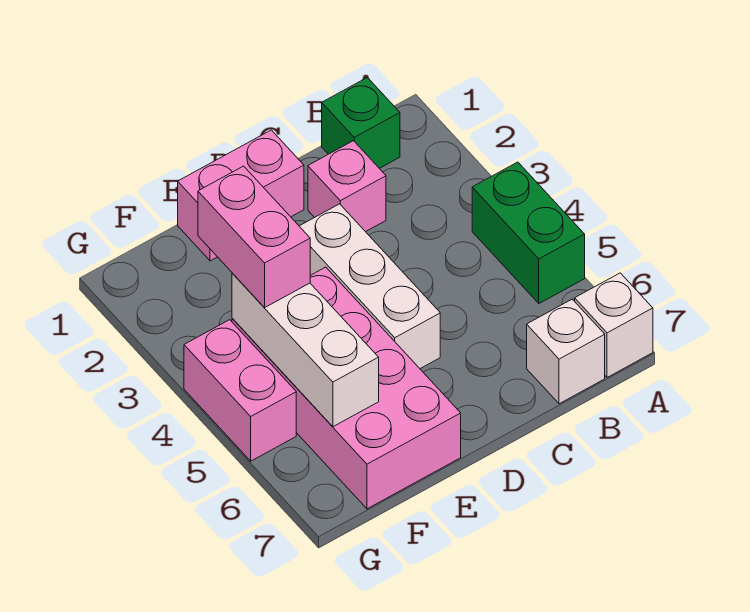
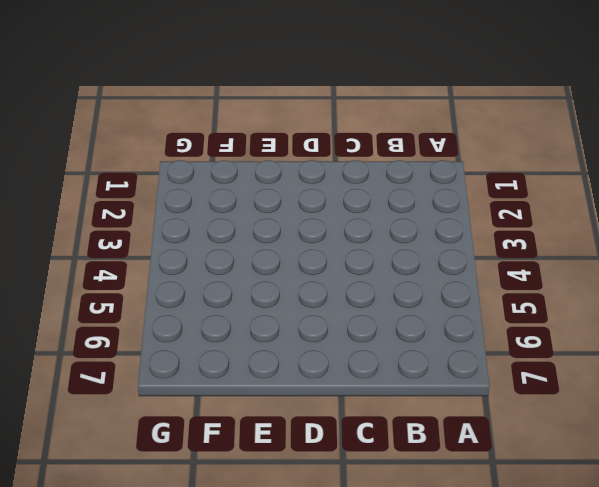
none -> green 1x2 brick [472,162,585,303]
none -> white 1x1 brick [575,273,653,377]

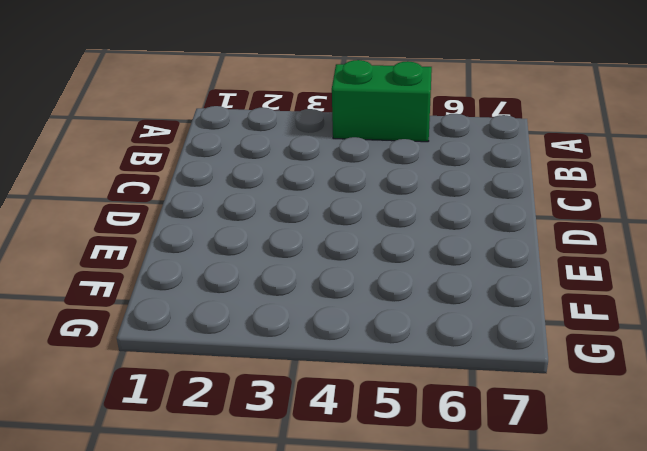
none -> white 1x1 brick [575,273,653,377]
none -> green 1x1 brick [322,78,400,168]

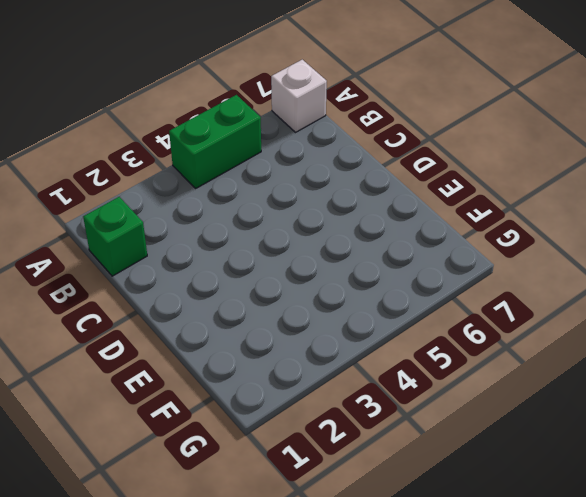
none -> white 1x1 brick [527,299,605,404]
none -> pink 1x1 brick [308,141,386,232]

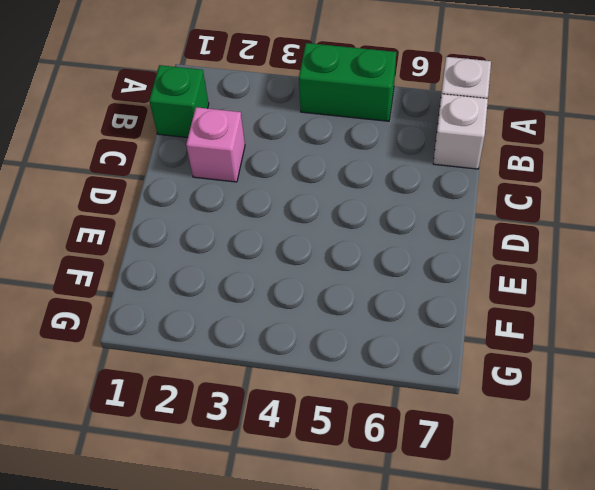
none -> pink 1x2 brick [178,130,304,261]
none -> white 1x3 brick [300,204,440,369]

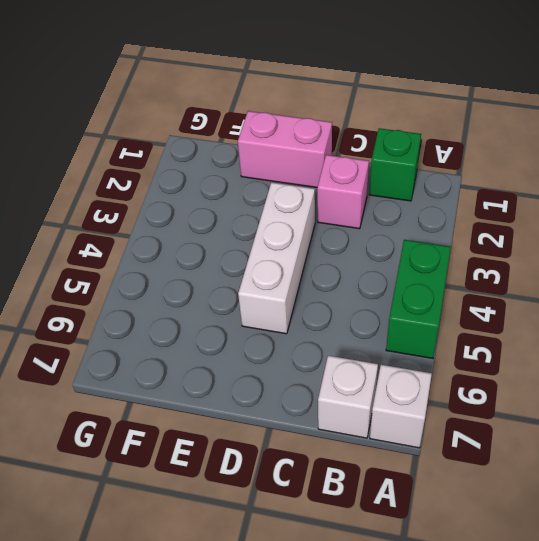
none -> pink 2x4 brick [232,267,461,509]
none -> pink 1x2 brick [184,320,296,461]

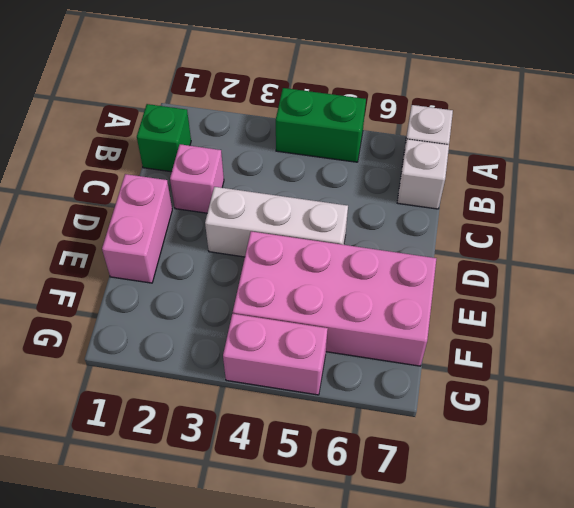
none -> white 1x3 brick [232,273,379,427]
none -> pink 1x2 brick [198,166,310,307]

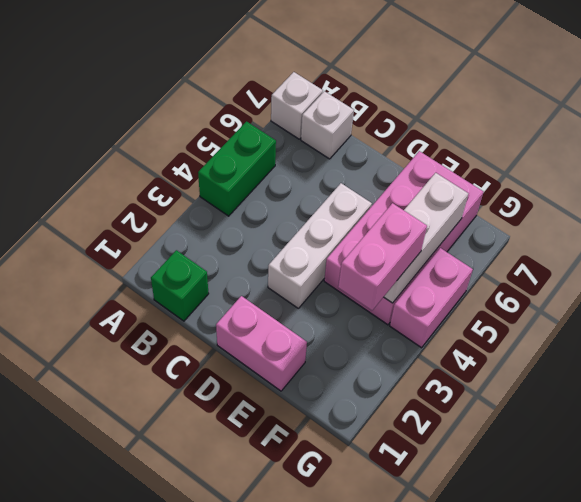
none -> pink 1x1 brick [308,141,386,232]

